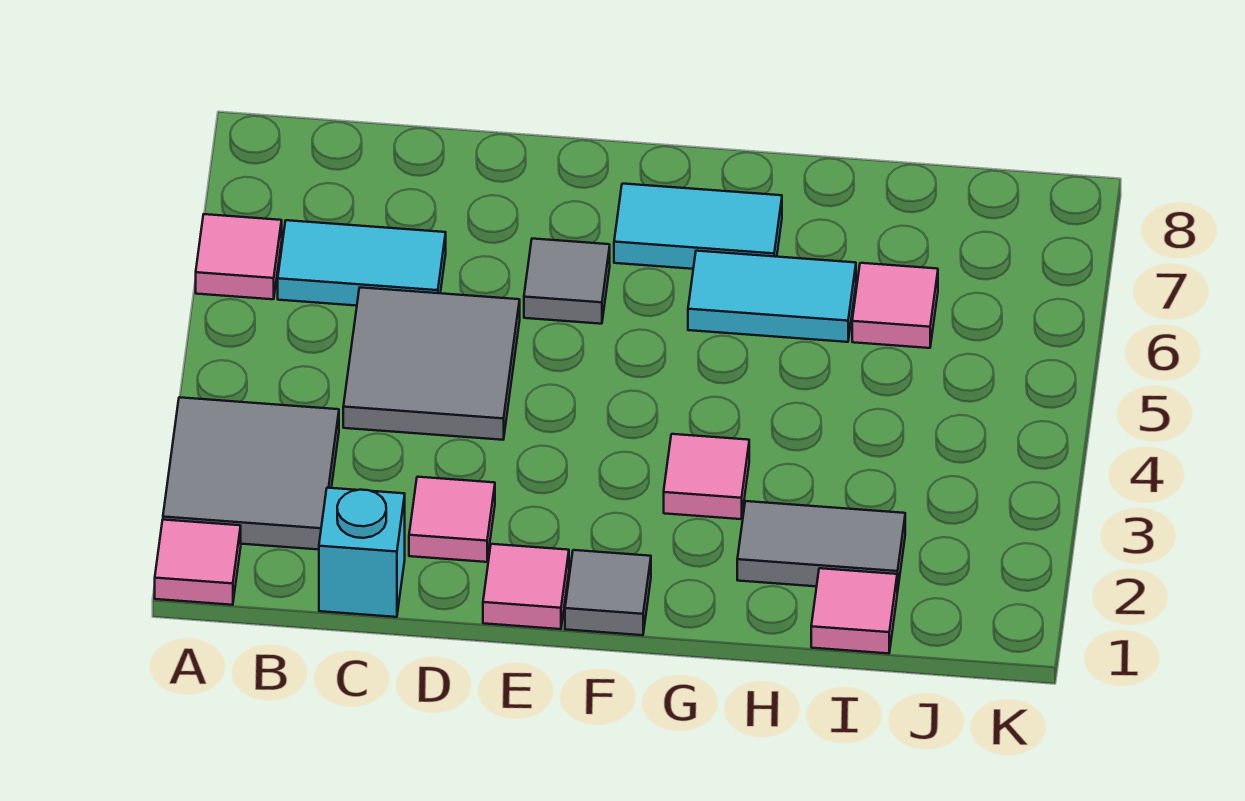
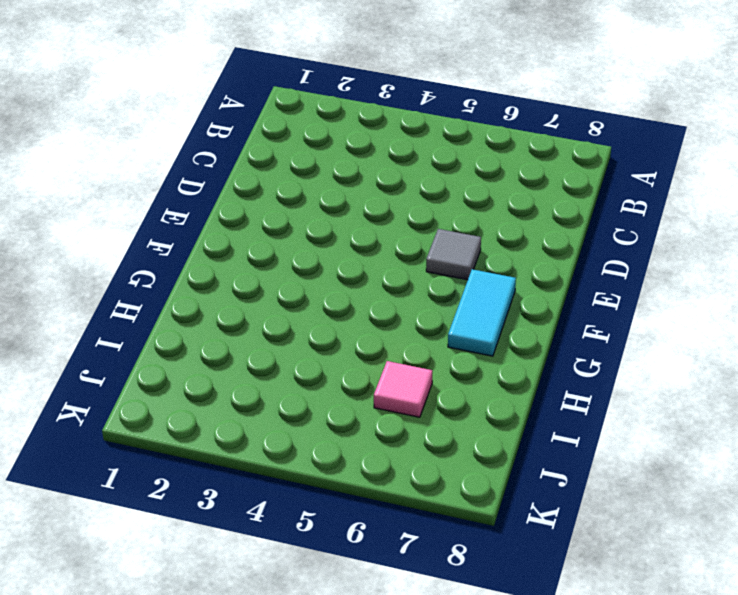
none -> pink 1x1 tile [155,520,241,605]
none -> grey 2x2 tile [163,397,339,550]
none -> pink 1x1 tile [196,214,282,299]

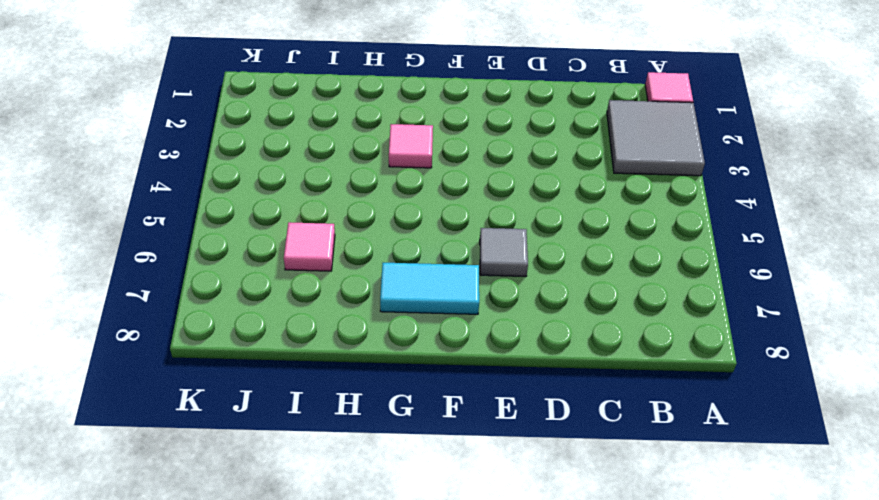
none -> pink 1x1 tile [196,214,282,299]
none -> cyan 1x2 tile [278,220,446,306]
none -> cyan 1x1 brick [319,488,405,617]

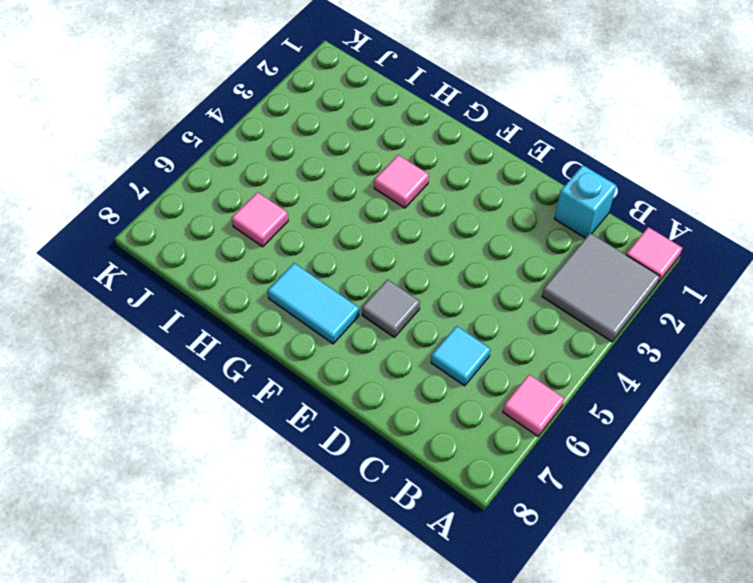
cyan 1x1 tile [431,326,491,386] -> cyan 1x2 tile [278,220,446,306]
none -> grey 2x2 tile [343,287,520,440]
none -> pink 1x1 tile [409,477,495,562]
none -> pink 1x1 tile [483,544,569,629]

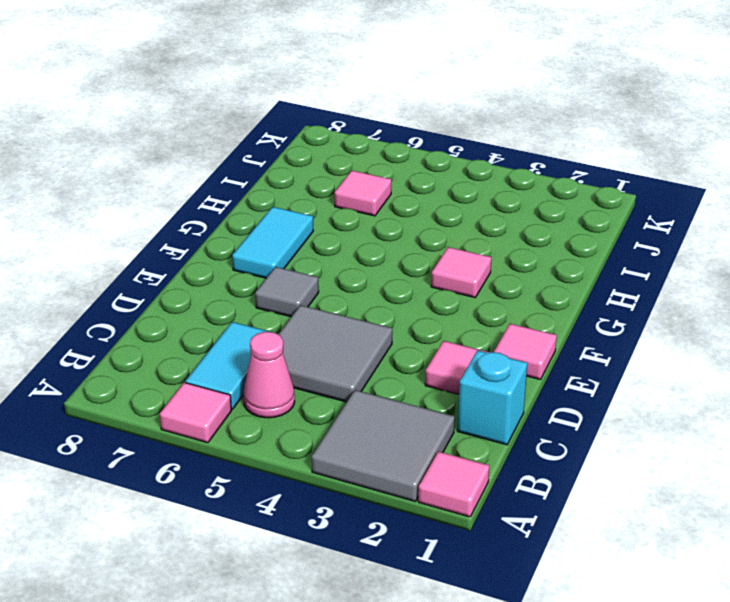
pink 1x1 cone [243,332,295,418] -> none
none -> grey 1x1 tile [565,550,651,635]
none -> cyan 1x2 tile [688,251,856,342]
none -> grey 1x2 tile [737,501,905,592]

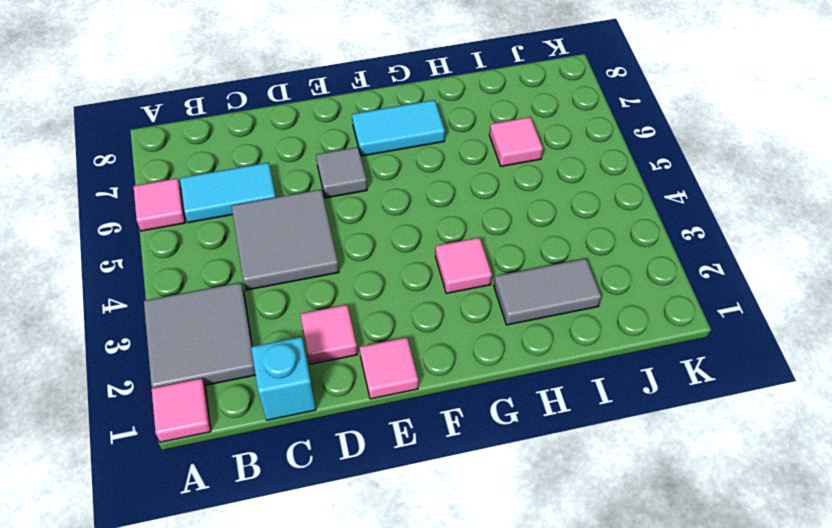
none -> grey 1x1 tile [565,550,651,635]
none -> cyan 1x2 tile [688,251,856,342]
none -> pink 1x1 tile [811,568,897,654]

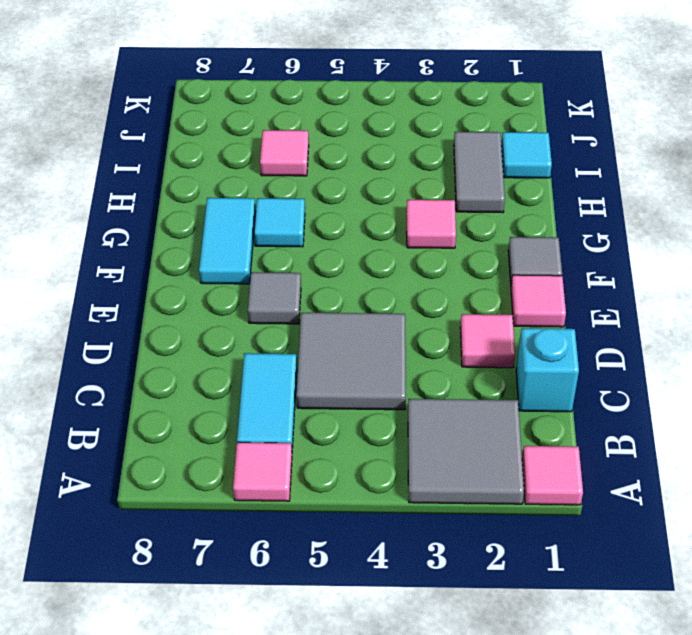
cyan 1x1 tile [254,198,305,247] -> cyan 1x2 tile [688,251,856,342]
cyan 1x1 tile [502,132,552,178] -> pink 1x1 tile [811,568,897,654]

